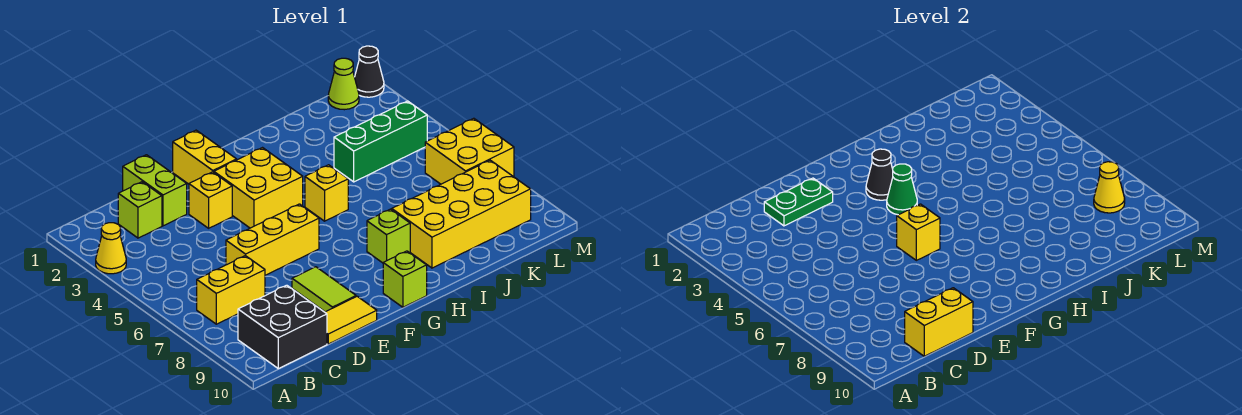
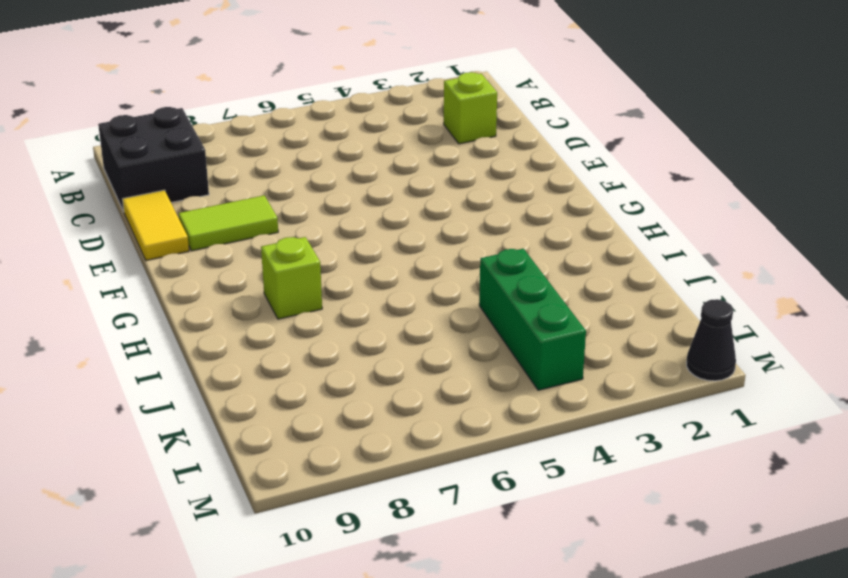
none -> yellow 1x1 cone [96,223,126,274]
none -> yellow 1x2 brick [197,256,265,324]
none -> lime 1x2 brick [123,155,187,226]

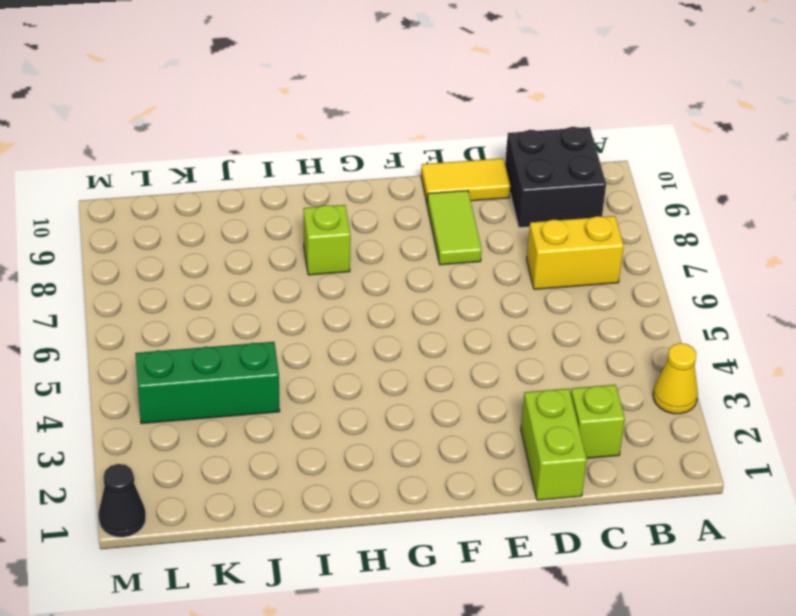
none -> yellow 1x3 brick [226,204,319,275]
none -> yellow 1x1 brick [189,172,232,228]
none -> yellow 1x2 brick [173,130,237,184]

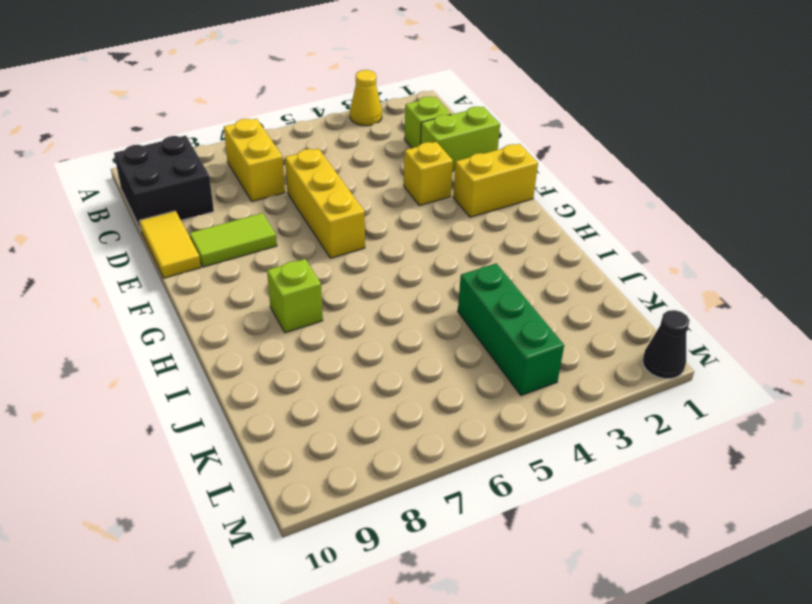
none -> yellow 2x2 brick [214,148,303,228]
none -> lime 1x1 brick [383,251,427,307]
none -> yellow 1x1 brick [305,165,348,221]

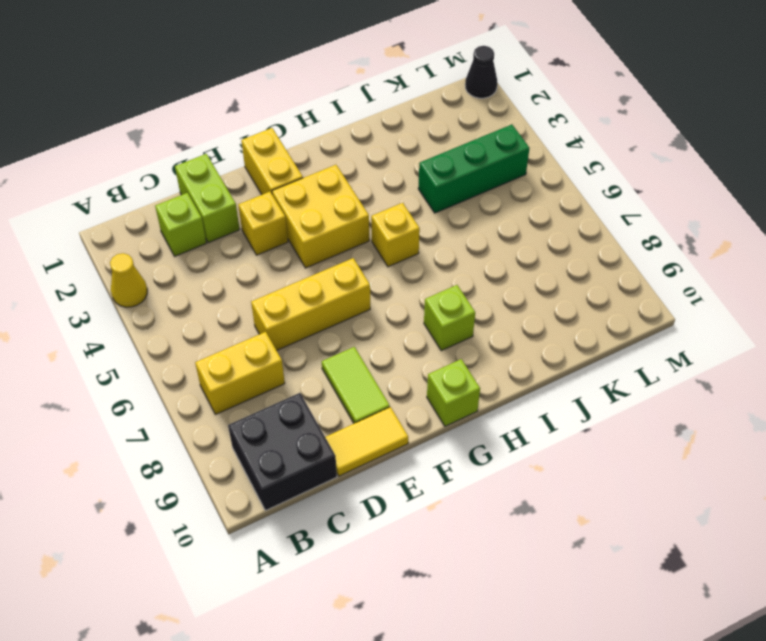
none -> yellow 2x4 brick [392,160,531,268]
none -> lime 1x1 cone [328,58,359,110]
none -> yellow 2x2 brick [425,118,514,184]

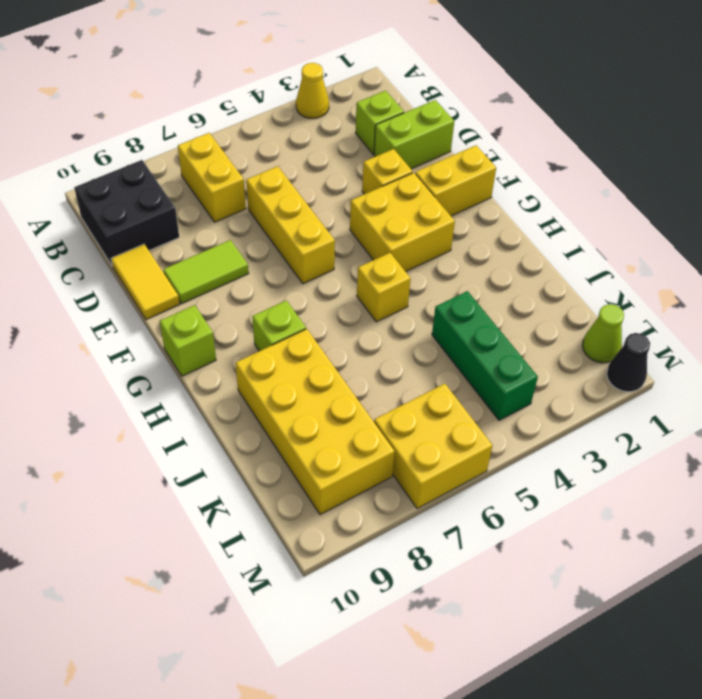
none -> yellow 1x2 brick [905,288,973,356]
none -> green 1x2 plate [764,178,833,226]
none -> yellow 1x1 brick [897,204,940,260]

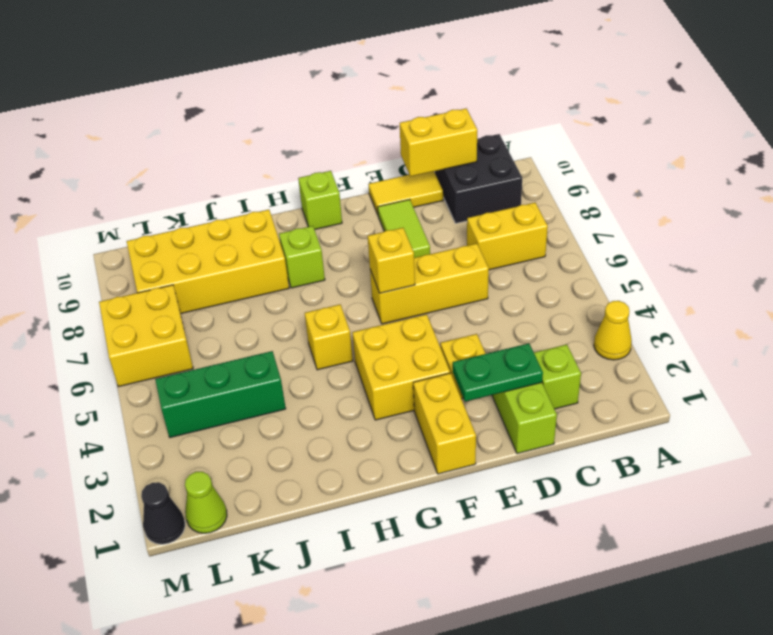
none -> black 1x1 cone [866,149,893,200]
none -> green 1x1 cone [887,164,917,215]
none -> yellow 1x1 cone [1094,162,1125,213]

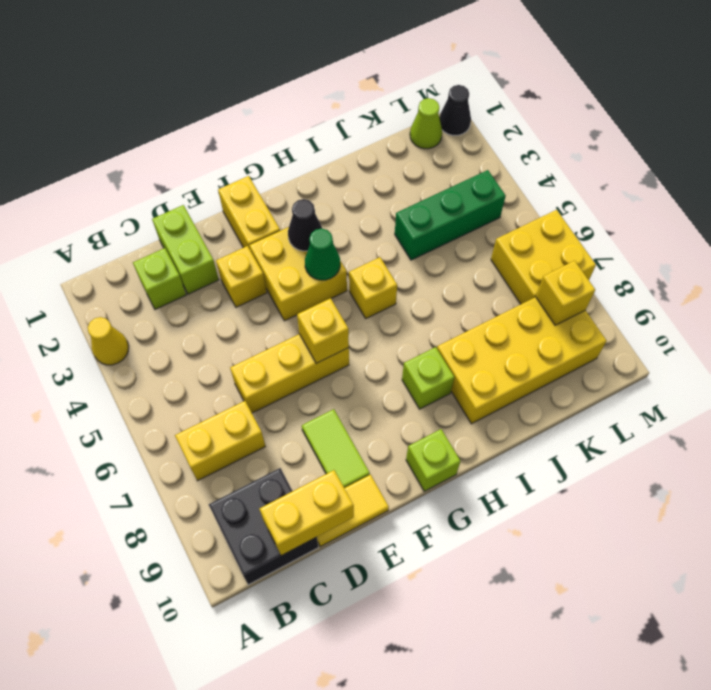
yellow 1x1 brick [536,261,595,325] -> yellow 1x1 cone [1094,162,1125,213]
none -> green 1x2 plate [764,178,833,226]

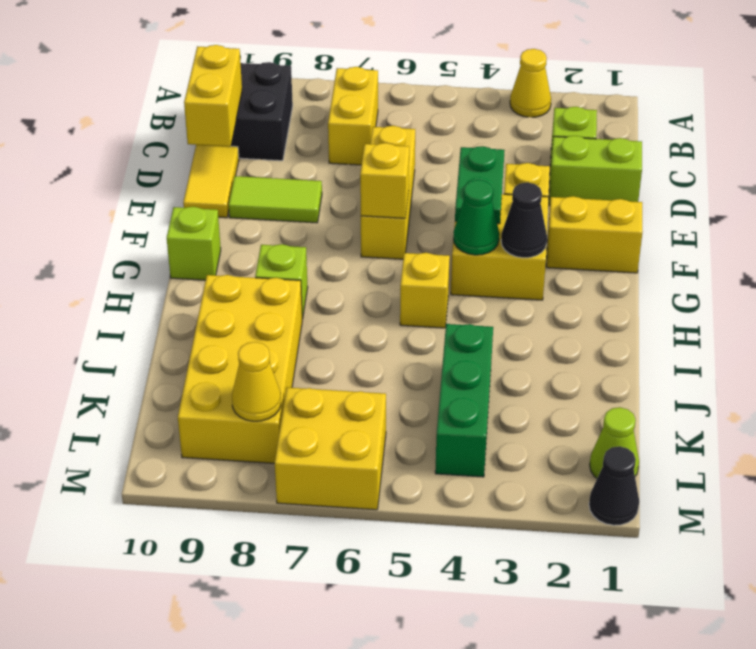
green 1x2 plate [455,146,505,224] -> green 1x2 plate moved to [764,178,833,226]

